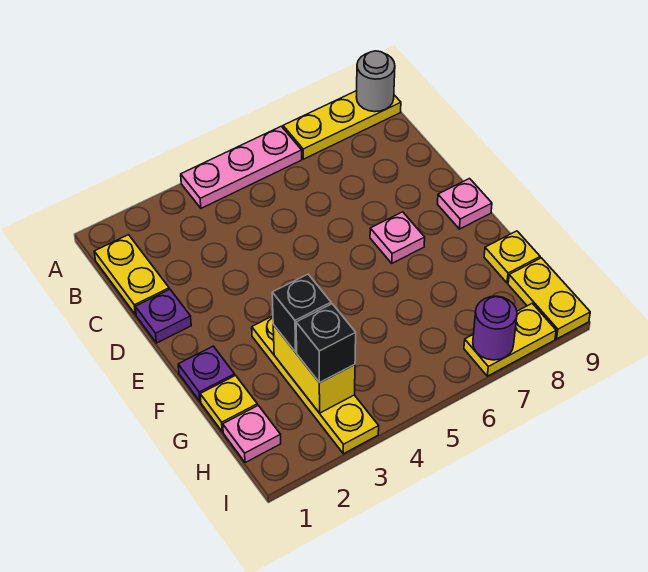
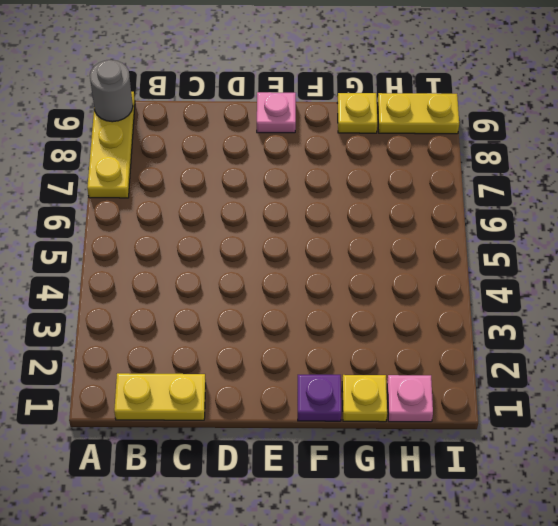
none -> pink 1x3 plate [181,126,302,208]
none -> purple 1x1 plate [135,289,191,343]
none -> pink 1x1 plate [370,212,425,263]

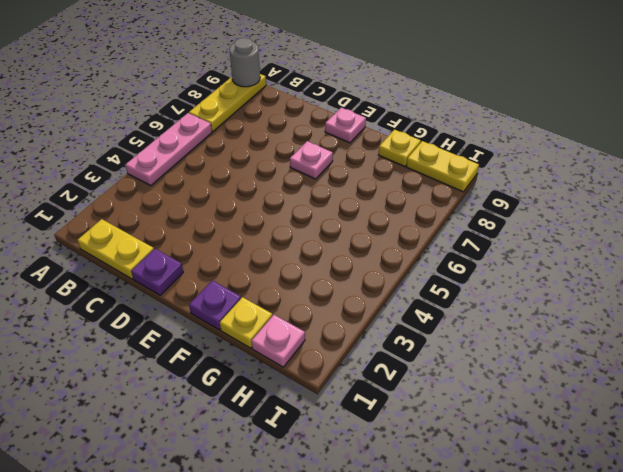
none -> yellow 1x4 plate [252,316,379,454]
none -> yellow 1x2 plate [464,303,556,376]
none -> yellow 1x2 brick [273,325,355,413]

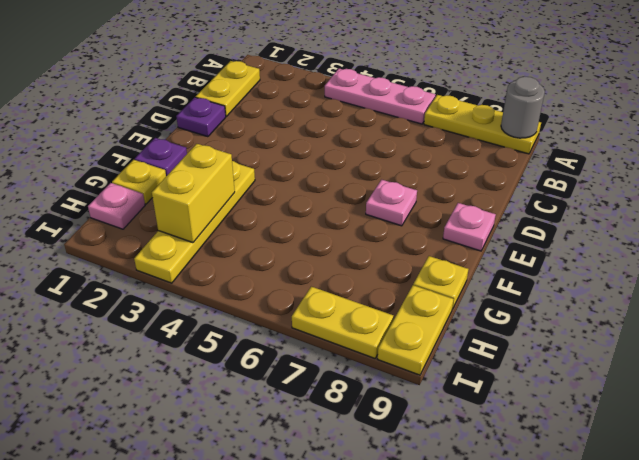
none -> purple 1x1 round brick [473,296,517,360]
none -> black 1x1 brick [272,274,331,352]
none -> black 1x1 brick [296,304,356,383]

